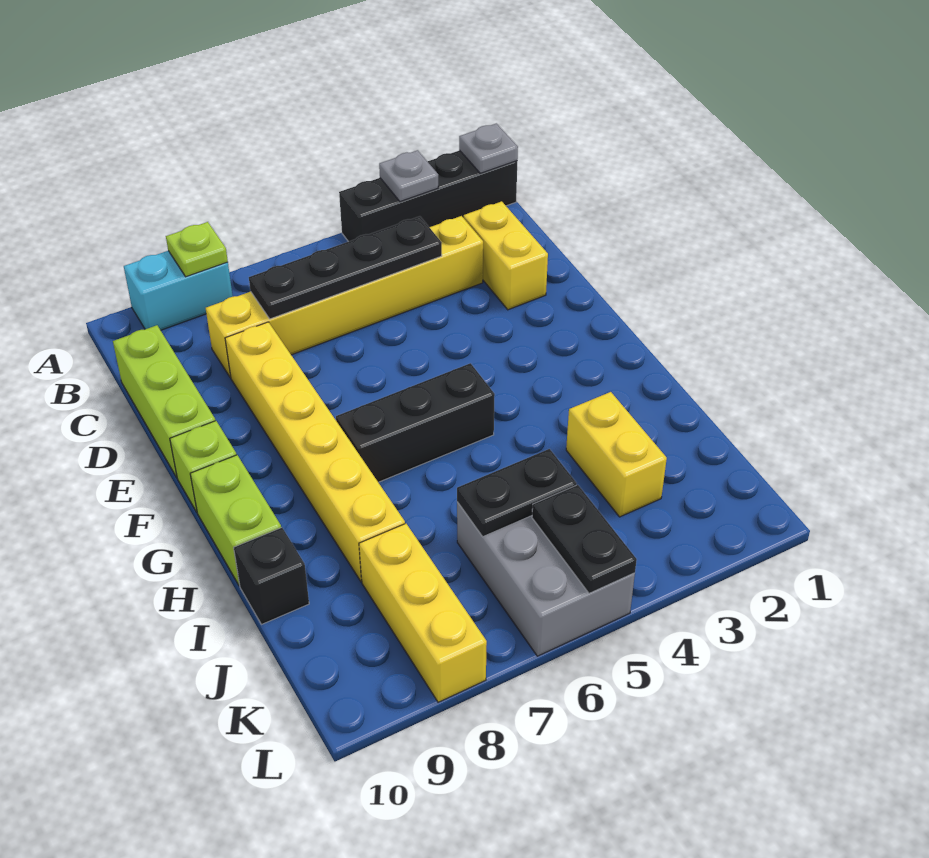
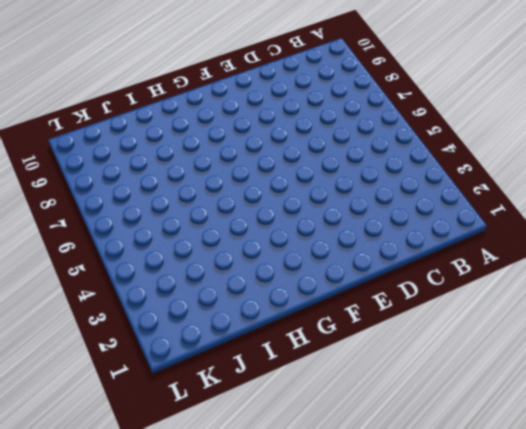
none -> black 1x4 brick [339,150,517,242]
none -> cyan 1x2 brick [124,251,233,330]
none -> yellow 1x2 brick [464,201,548,310]

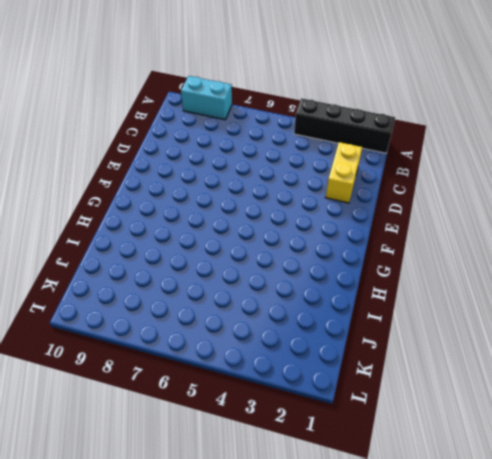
none -> yellow 1x6 brick [206,216,483,378]
none -> lime 1x3 brick [113,325,215,477]
none -> yellow 1x6 brick [225,322,405,582]

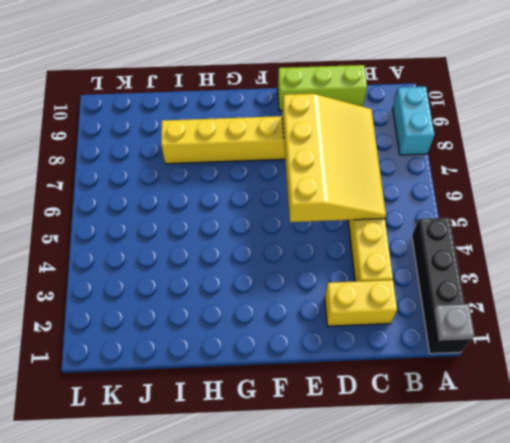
yellow 3x4 slope [282,94,386,222] -> black 1x4 plate [249,216,442,319]
none -> lime 1x1 brick [170,421,237,512]
none -> black 1x3 brick [336,363,495,482]
none -> lime 1x2 brick [190,455,281,586]

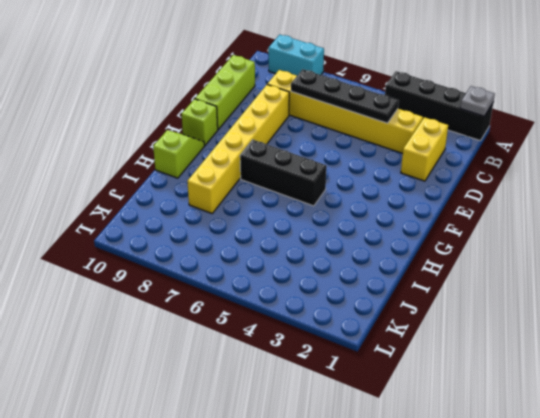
lime 1x2 slope [153,130,205,178] -> lime 1x2 brick [190,455,281,586]
none -> yellow 1x2 brick [566,392,667,517]
none -> black 1x1 brick [234,527,309,625]
none -> grey 2x3 brick [457,502,635,656]

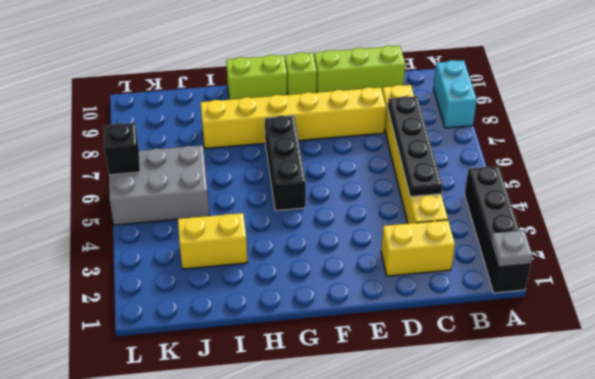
black 1x1 brick [104,123,140,175] -> black 1x1 brick moved to [234,527,309,625]
none -> yellow 1x3 brick [359,524,487,702]
none -> grey 1x1 plate [379,150,438,201]
none -> lime 1x1 plate [166,222,228,277]

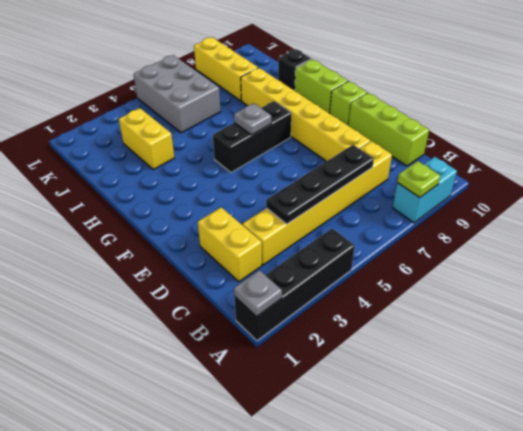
grey 1x1 plate [234,103,271,135] -> grey 1x1 plate moved to [379,150,438,201]
none -> black 1x2 plate [457,449,577,537]
none -> black 1x2 plate [532,485,637,594]

